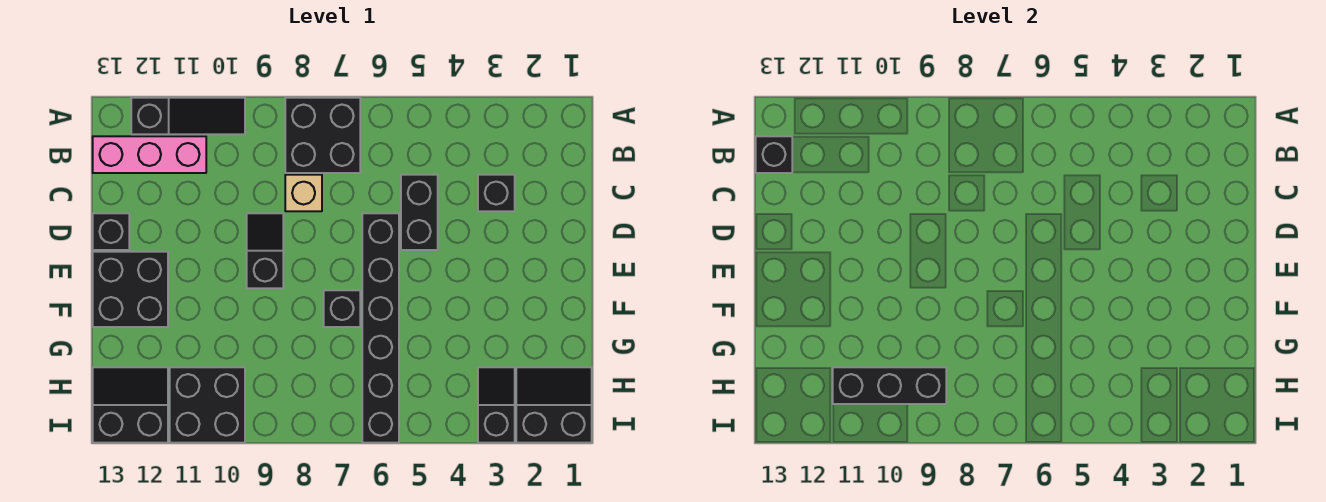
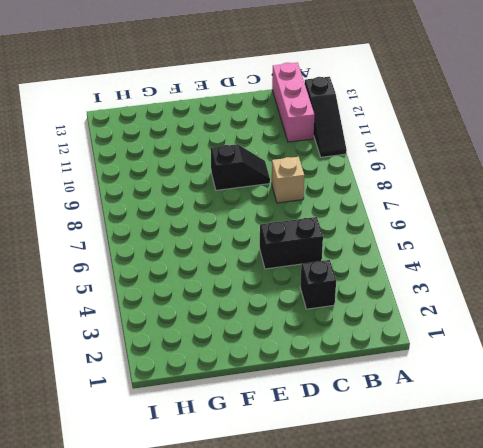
none -> black 2x2 brick [285,98,360,173]
none -> black 1x6 brick [362,213,399,443]
none -> black 1x1 brick [93,213,129,250]

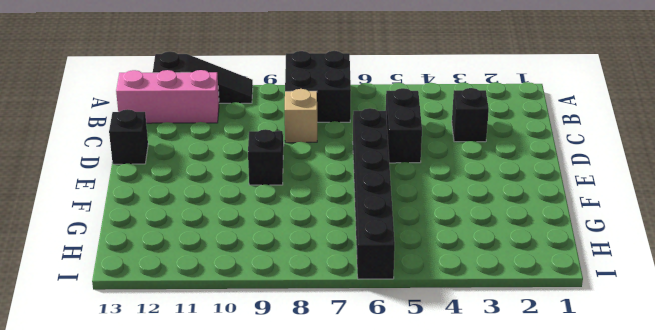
none -> black 2x2 brick [93,252,168,327]
none -> black 1x1 brick [324,290,360,327]
none -> black 2x2 slope [516,367,592,443]

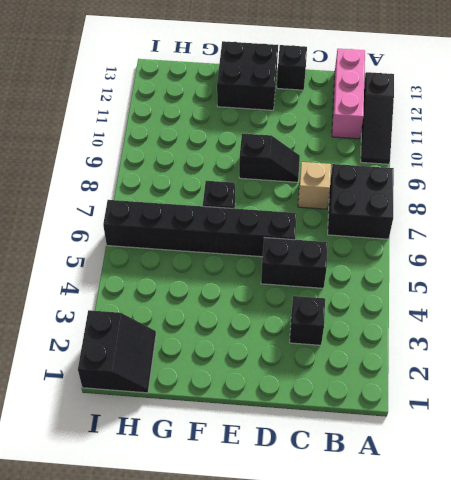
none -> black 1x2 slope [478,367,515,443]
none -> black 2x2 brick [170,367,245,443]
none -> black 2x2 slope [93,367,168,443]

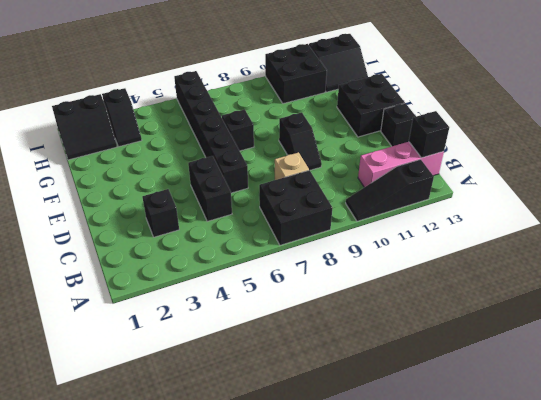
none -> black 1x3 brick [833,367,946,404]

